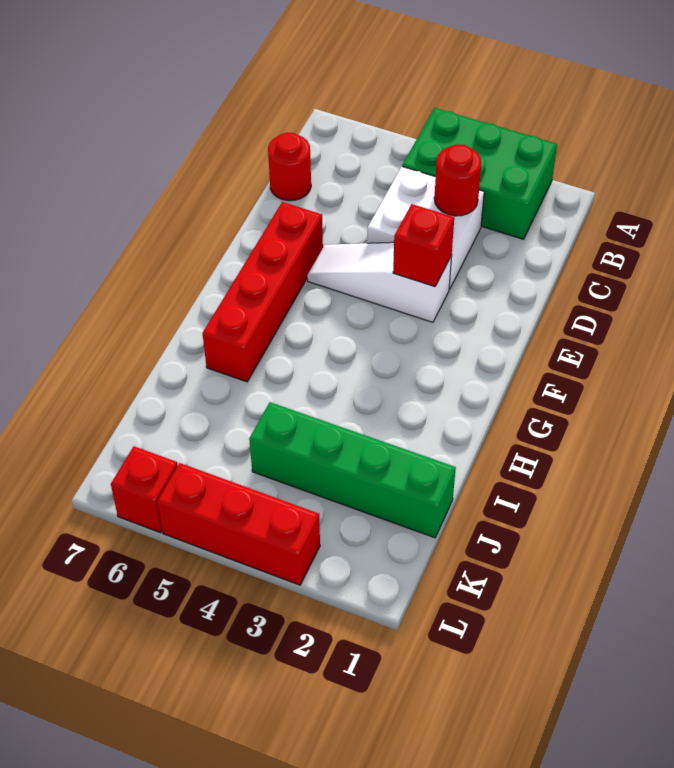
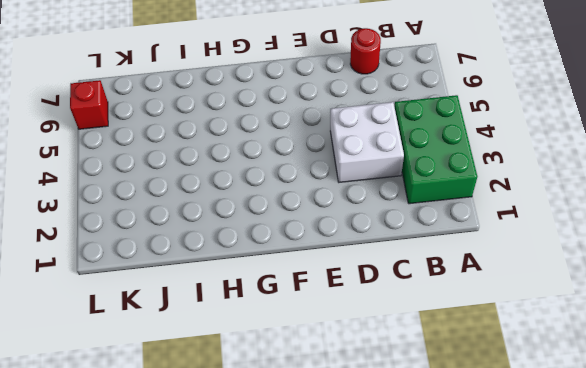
none -> white 1x3 slope [307,242,452,322]
none -> red 1x4 brick [202,202,323,382]

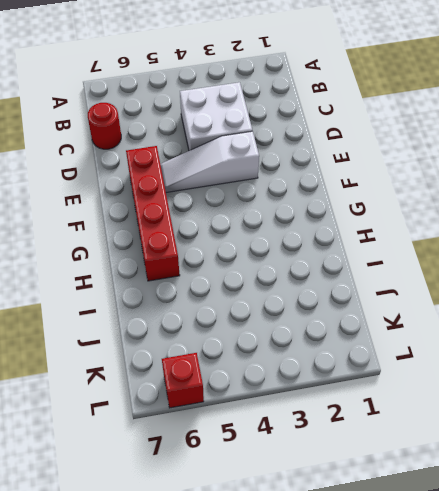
none -> green 2x3 brick [402,108,557,239]
none -> green 1x4 brick [249,402,456,538]

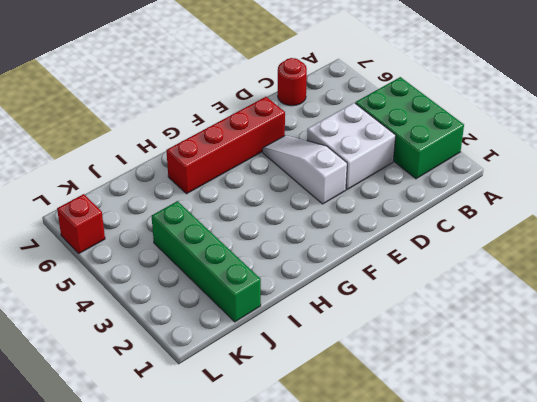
none -> red 1x3 brick [157,463,320,585]
none -> red 1x1 round brick [434,144,481,216]

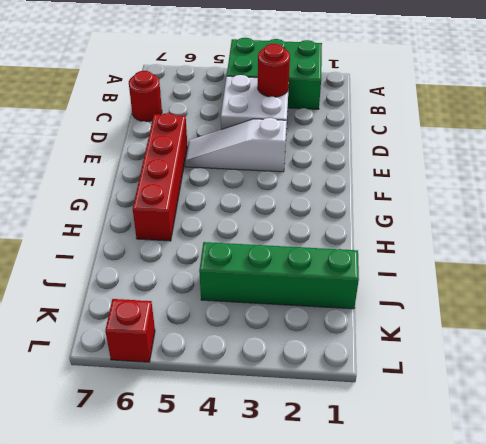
none -> red 1x3 brick [157,463,320,585]
none -> red 1x1 brick [393,204,454,287]

